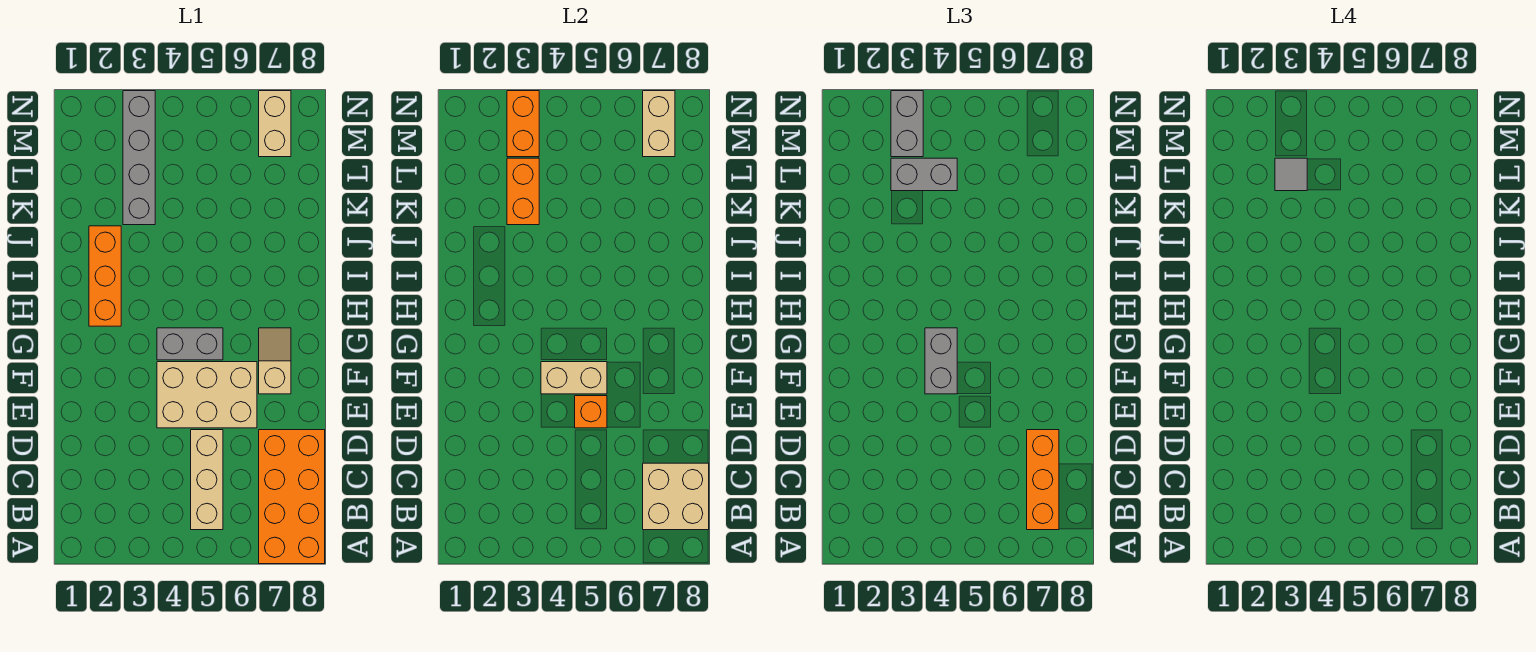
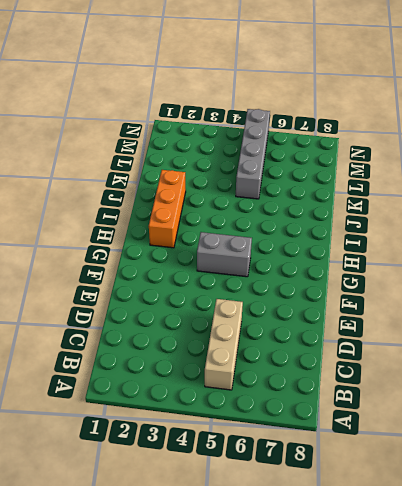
grey 1x4 brick [236,109,270,199] -> grey 1x4 brick moved to [123,91,155,225]
none -> orange 2x4 brick [259,430,325,564]
none -> tan 2x3 brick [157,362,257,428]
none -> tan 1x2 slope [259,328,291,394]

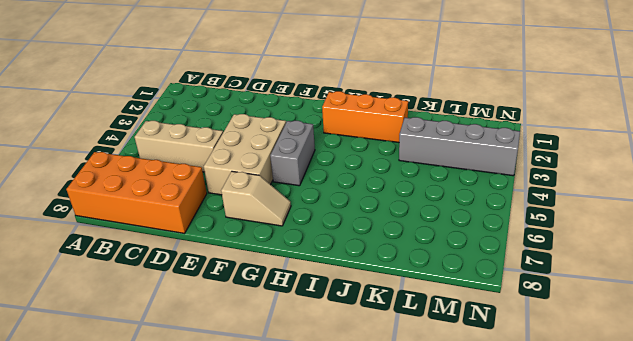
none -> tan 1x2 brick [259,91,291,157]
none -> tan 2x2 brick [643,463,709,530]
none -> orange 1x1 brick [575,396,607,428]

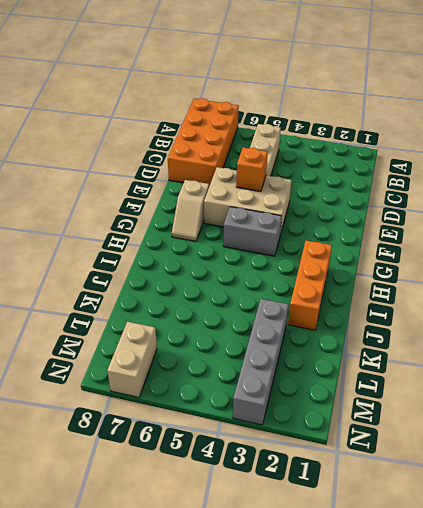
none -> tan 2x2 brick [643,463,709,530]
none -> tan 1x2 brick [541,362,607,394]
none -> orange 1x2 brick [507,158,539,225]

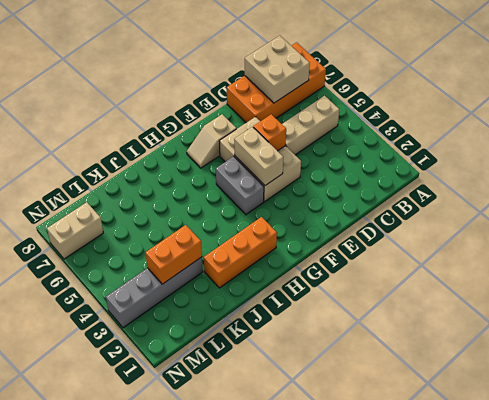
none -> orange 1x2 brick [507,91,539,157]
none -> tan 1x2 brick [643,91,675,157]
none -> orange 1x3 brick [1027,430,1059,530]

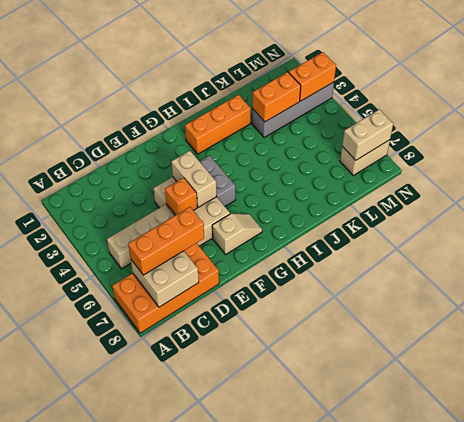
none -> grey 1x2 brick [925,328,957,394]
none -> grey 1x2 brick [891,158,957,191]
none -> grey 1x2 brick [891,91,923,157]

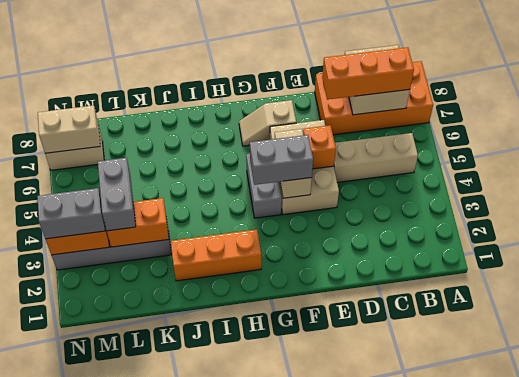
none -> grey 1x1 tile [1275,158,1307,191]

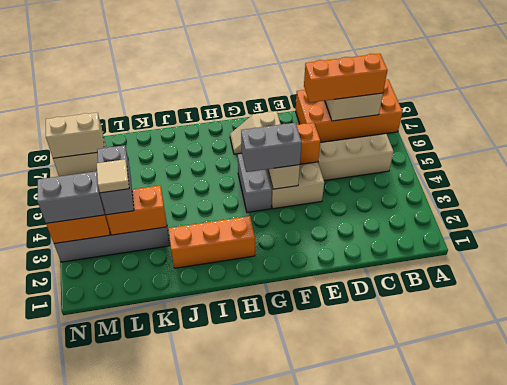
tan 1x1 tile [97,159,129,193] -> grey 1x1 tile [1275,158,1307,191]

